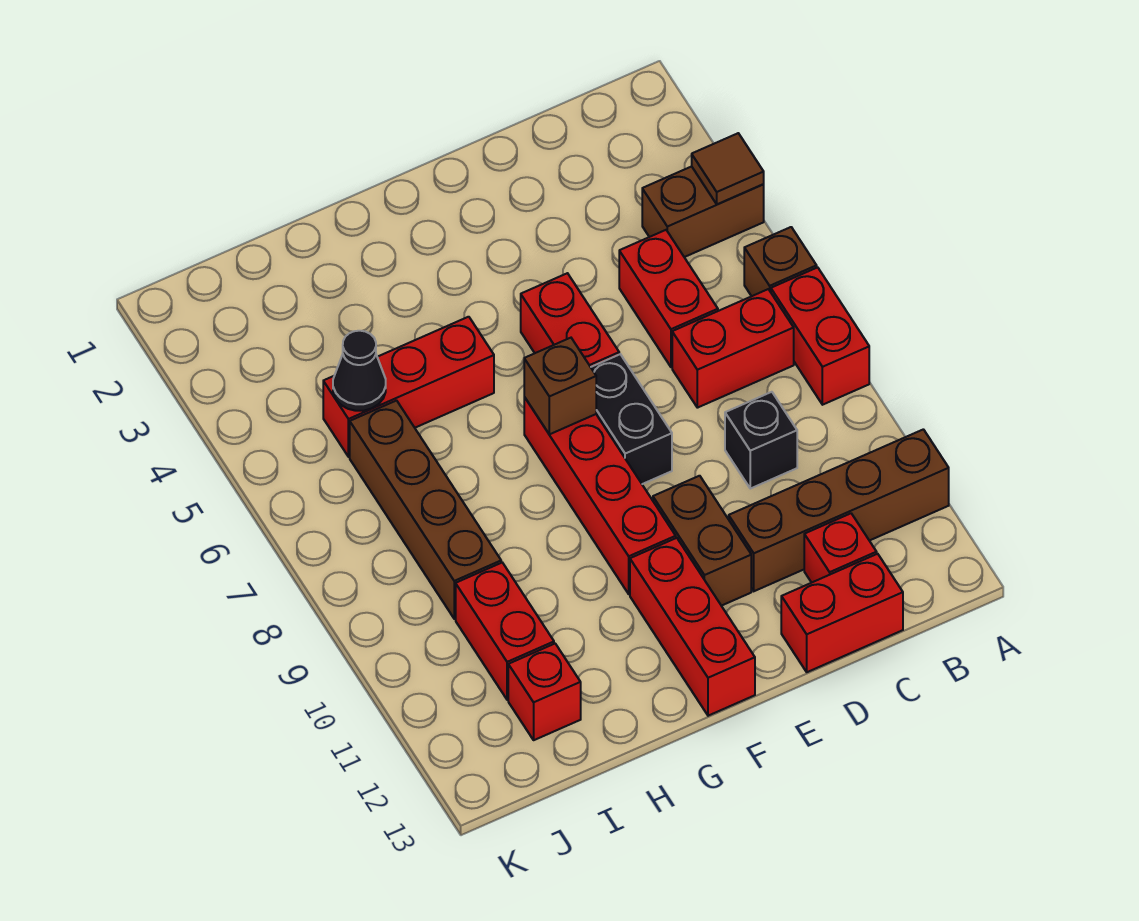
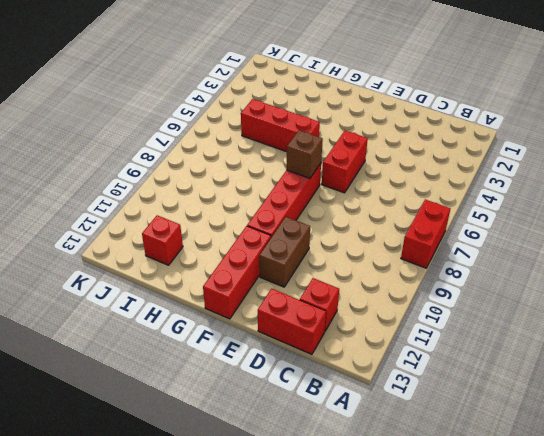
none -> brown 1x2 brick [642,166,764,257]
none -> brown 1x1 brick [744,227,817,296]
none -> brown 1x4 brick [729,429,949,591]

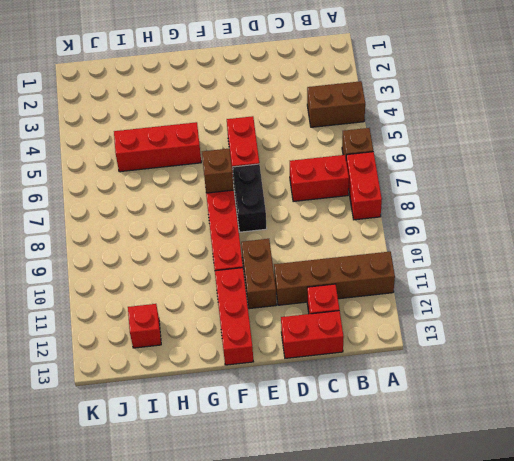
none -> red 1x2 brick [619,230,718,367]
none -> black 1x1 brick [725,392,797,489]
none -> brown 1x4 brick [350,401,501,619]

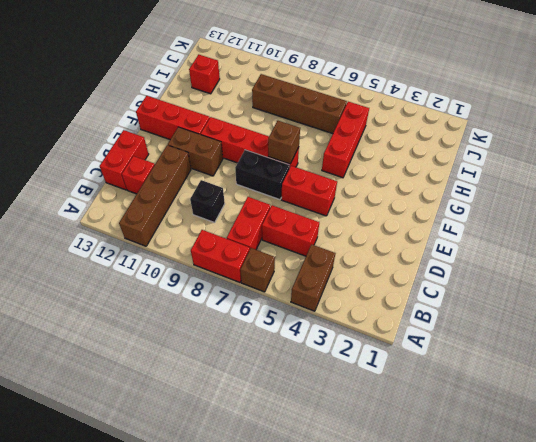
none -> red 1x2 brick [456,563,554,700]
none -> brown 1x1 tile [692,133,764,204]
none -> black 1x1 cone [333,331,386,411]

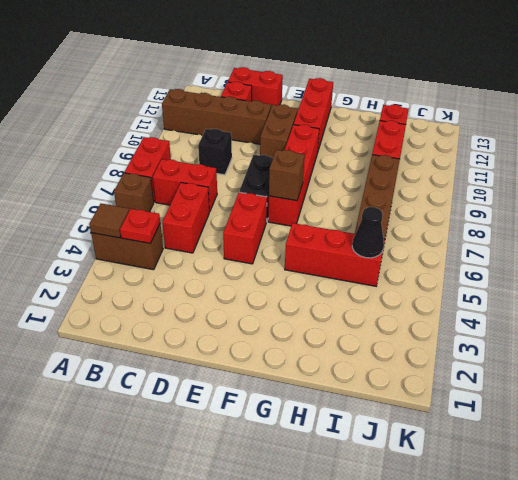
red 1x1 plate [120,209,160,243] -> none

